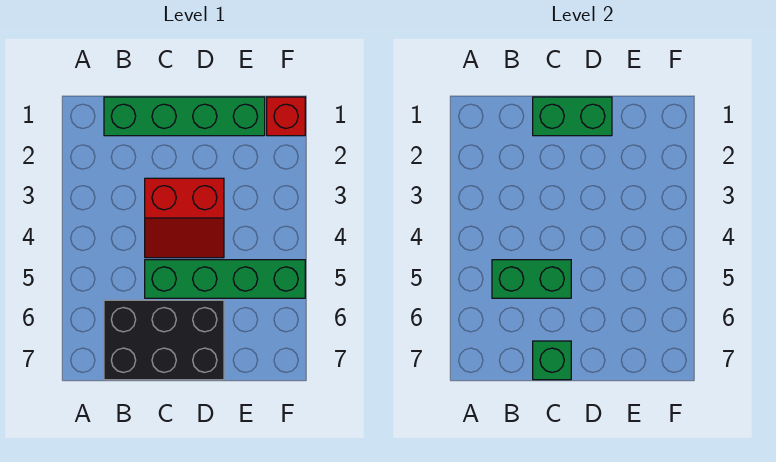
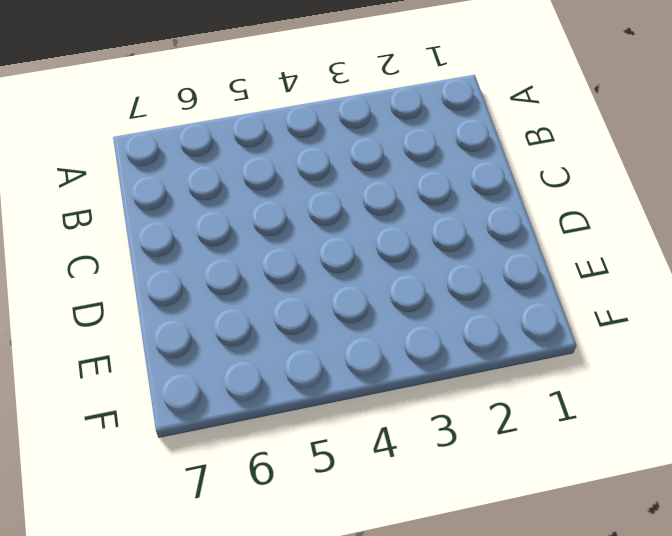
none -> green 1x4 brick [104,97,265,136]
none -> black 2x3 brick [104,300,224,380]

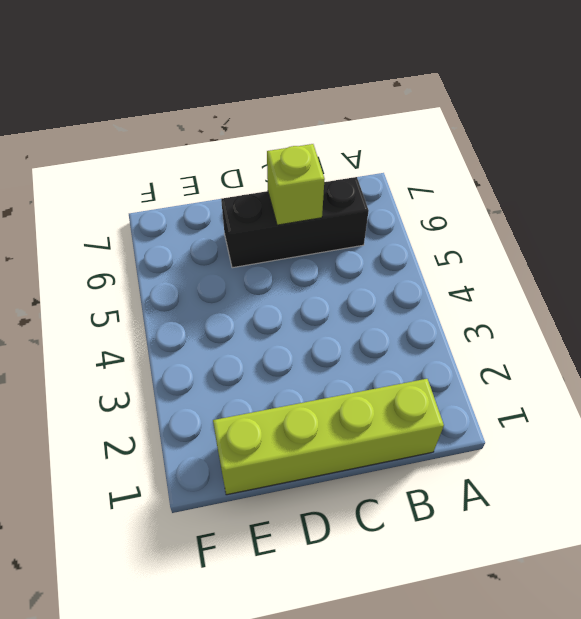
lime 1x4 brick [213,379,444,495] -> green 1x4 brick [104,97,265,136]
black 1x3 brick [221,177,369,268] -> black 2x3 brick [104,300,224,380]
lime 1x1 brick [267,144,325,225] -> none
none -> red 2x2 slope [145,178,224,258]
none -> green 1x4 brick [145,260,305,298]

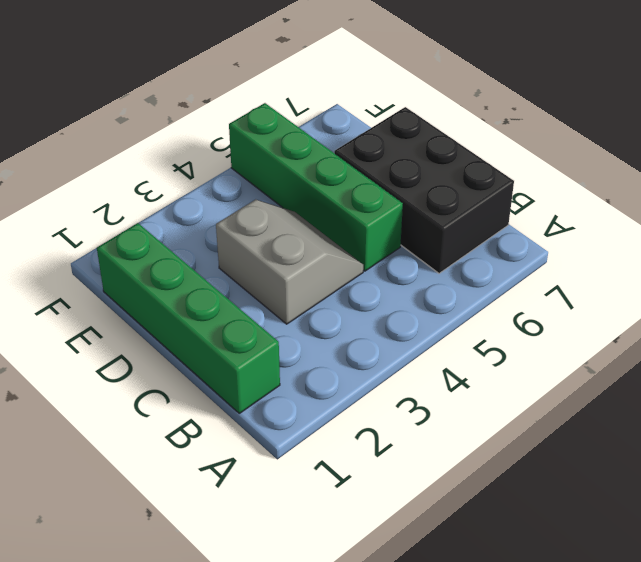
grey 2x2 slope [216,199,363,324] -> red 2x2 slope [145,178,224,258]
none -> red 1x1 brick [267,97,305,136]
none -> green 1x2 brick [492,260,571,298]

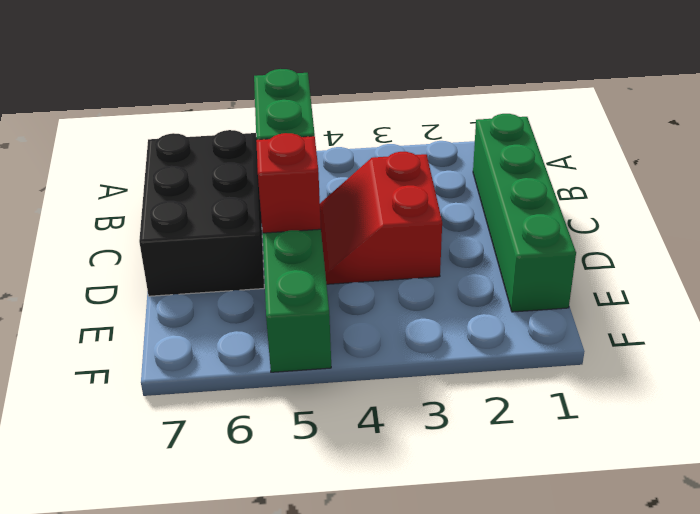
red 1x1 brick [256,133,321,233] -> red 1x1 brick moved to [267,97,305,136]
none -> green 1x2 brick [533,97,612,136]
none -> green 1x1 brick [533,341,571,380]

